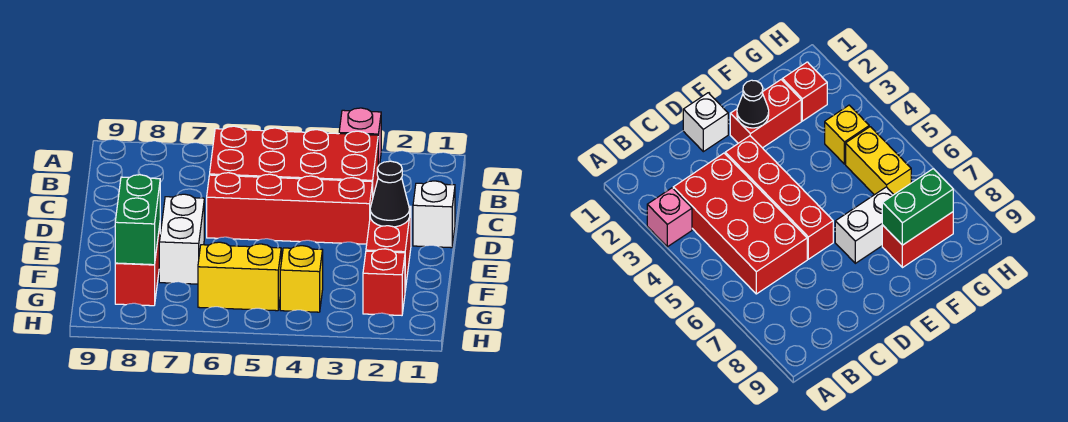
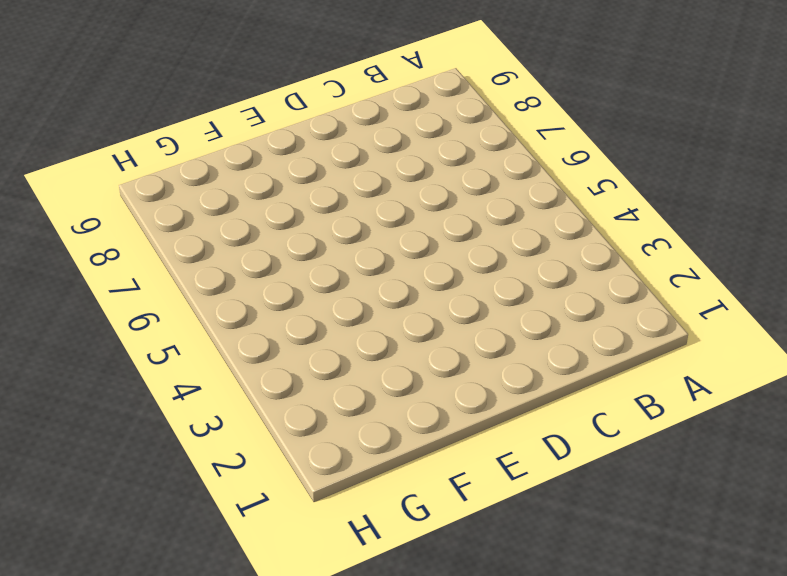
none -> pink 1x1 brick [339,108,381,166]
none -> red 2x4 brick [210,126,378,196]
none -> white 1x1 brick [413,181,455,248]

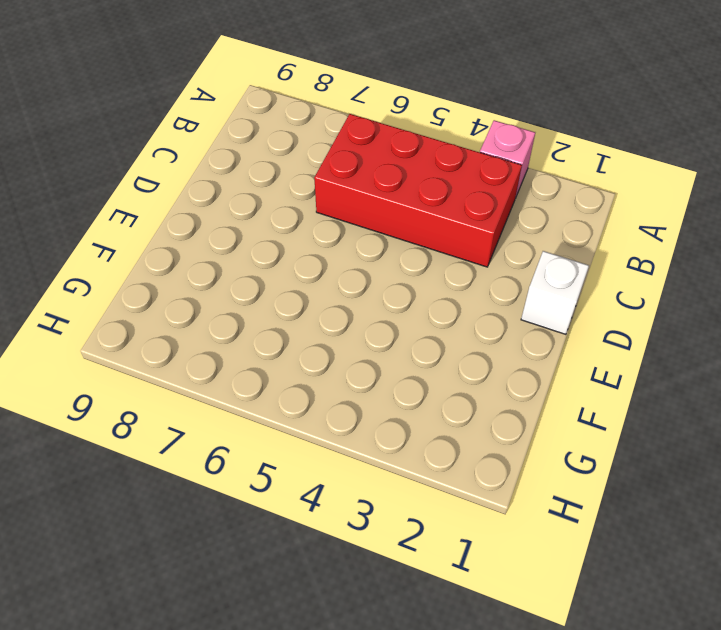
none -> red 1x4 brick [207,173,373,244]
none -> red 1x2 brick [366,206,411,290]
none -> white 1x2 brick [159,194,204,284]

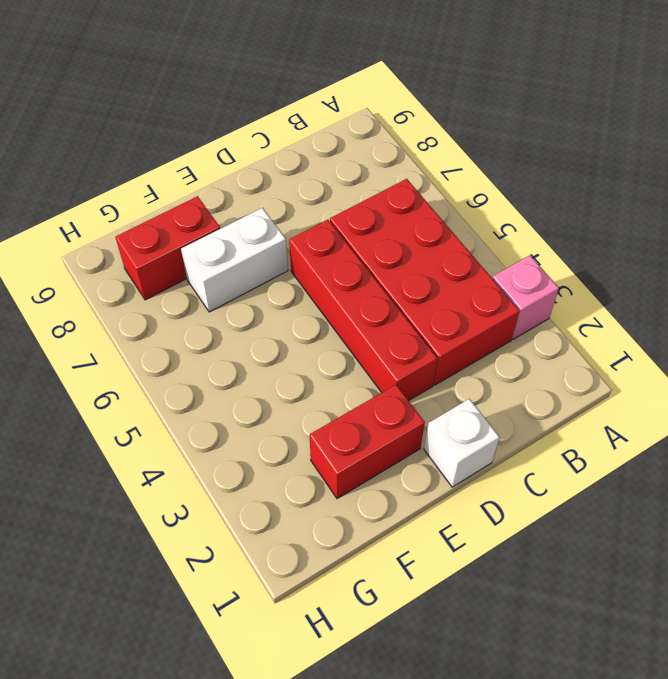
none -> red 1x1 brick [363,249,405,315]
none -> yellow 1x1 brick [280,246,323,312]
none -> yellow 1x2 brick [198,242,281,311]

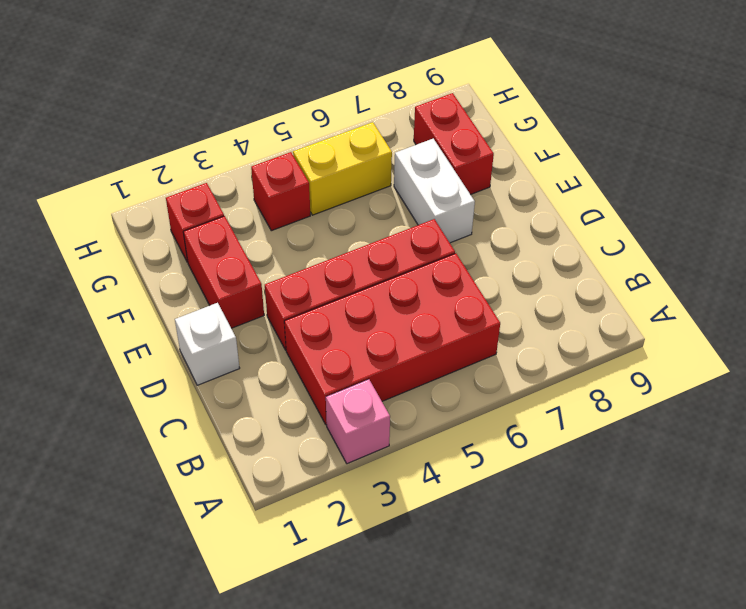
red 1x1 brick [251,152,310,231] -> yellow 1x1 brick [280,246,323,312]
none -> black 1x1 cone [370,161,410,227]
none -> green 1x2 brick [115,175,160,265]

